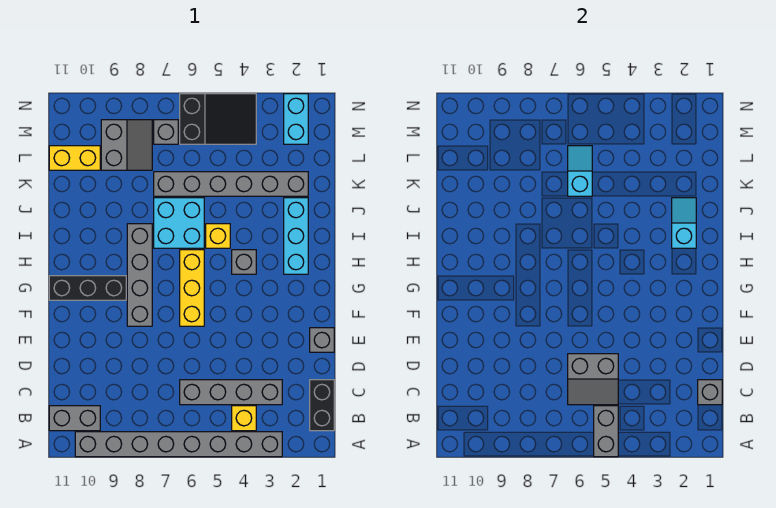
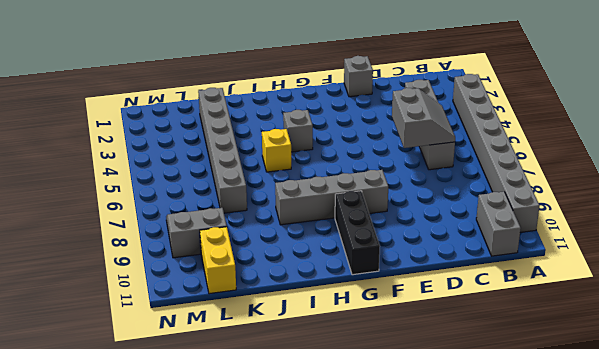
none -> black 1x2 brick [310,380,334,431]
none -> yellow 1x1 brick [232,406,256,431]
none -> yellow 1x3 brick [180,250,204,326]

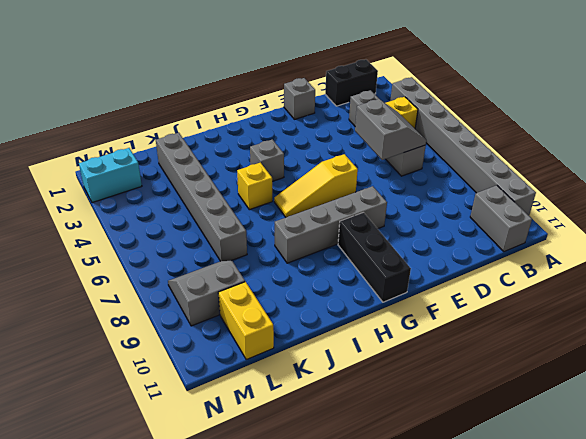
yellow 1x3 slope [274,154,358,217] -> yellow 1x3 brick [180,250,204,326]
none -> cyan 1x3 brick [284,198,308,274]
none -> cyan 2x2 brick [154,198,204,248]
none -> black 2x3 slope [180,94,256,144]

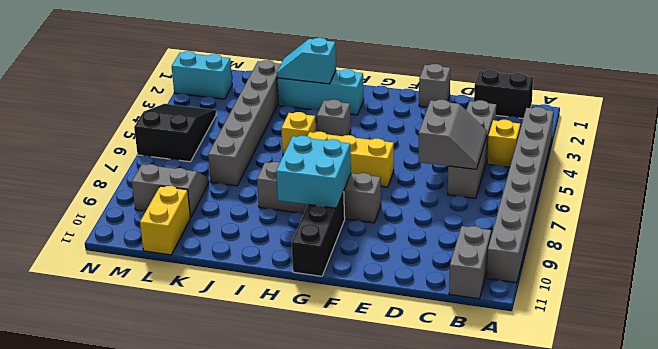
cyan 2x2 brick [276,136,351,208] -> cyan 2x2 brick moved to [154,198,204,248]
none -> grey 1x1 brick [154,120,178,144]
none -> grey 1x2 brick [594,406,618,457]
none -> grey 1x1 brick [698,380,722,405]

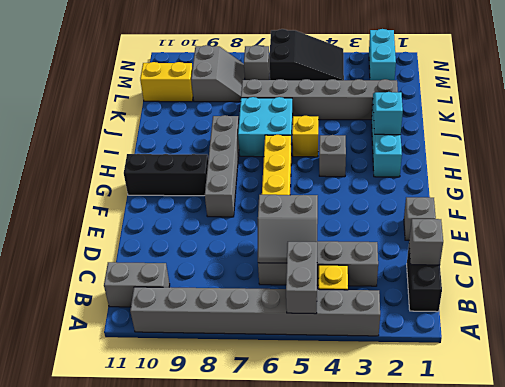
none -> cyan 1x2 slope [568,146,592,196]

